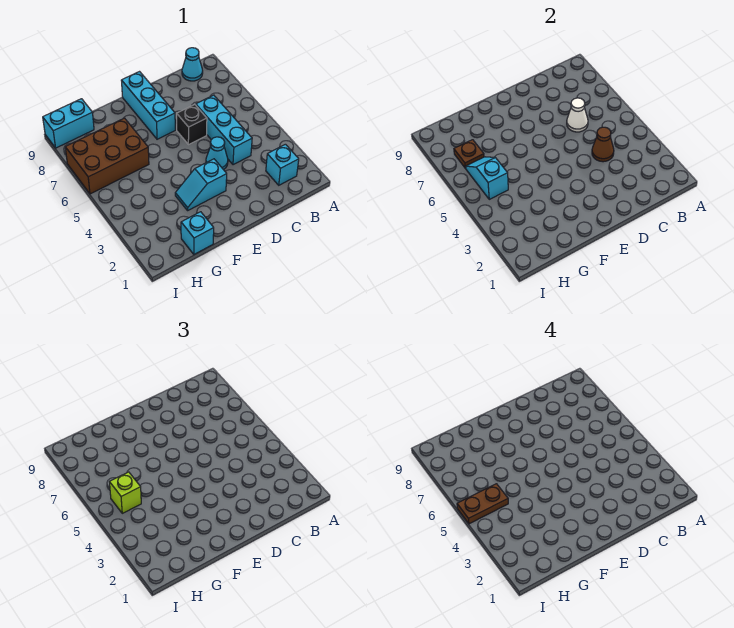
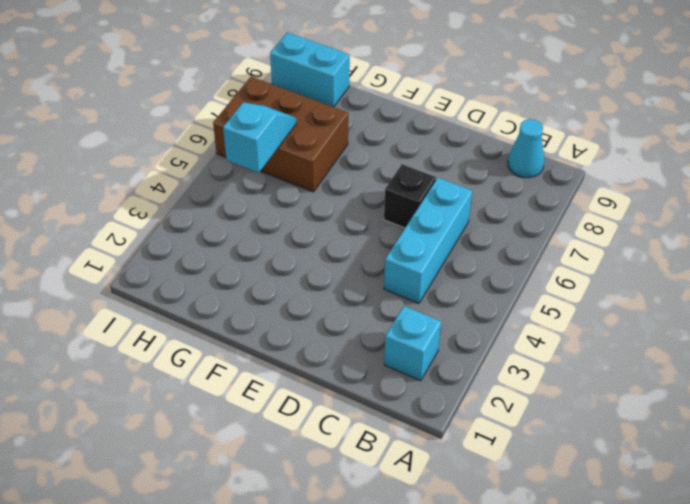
none -> cyan 1x1 cone [206,137,228,170]
none -> cyan 1x2 slope [175,159,227,210]
none -> cyan 1x3 brick [121,72,175,139]

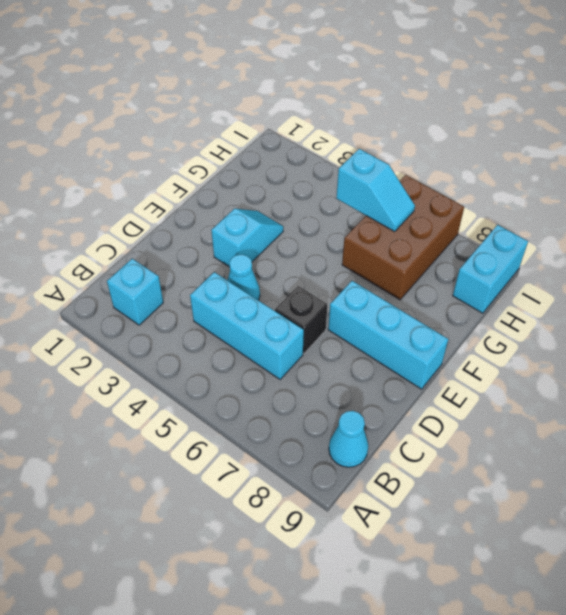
none -> cyan 1x1 brick [181,212,214,254]
none -> brown 1x1 cone [592,127,614,162]
none -> white 1x1 cone [567,98,588,132]

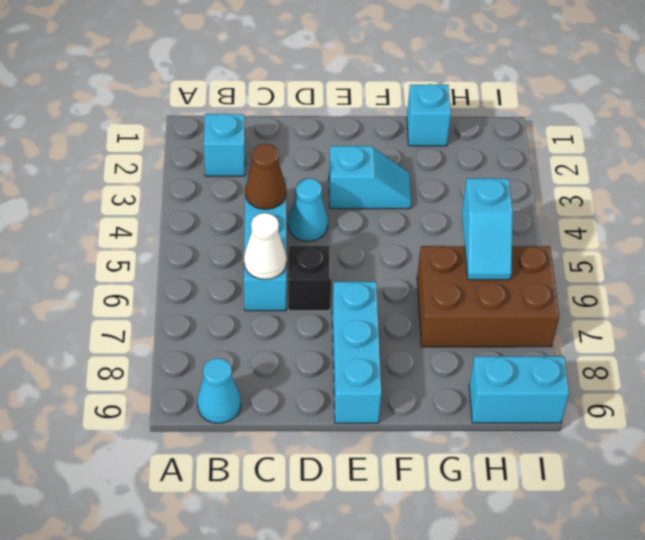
none -> brown 1x1 plate [454,140,484,168]
none -> lime 1x1 brick [110,472,141,513]
none -> brown 1x2 plate [457,484,508,524]

